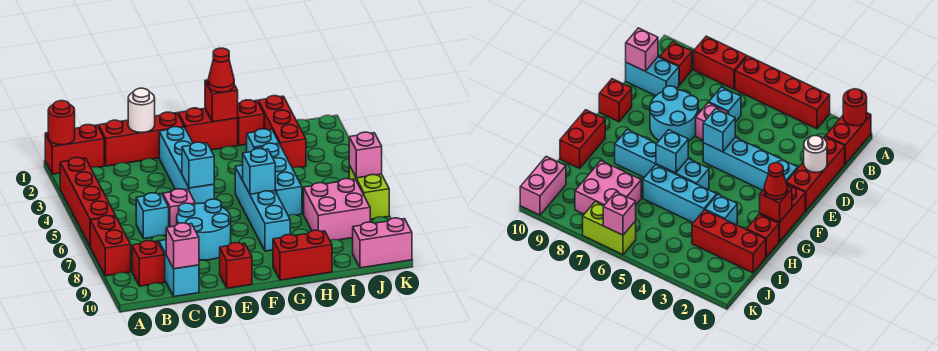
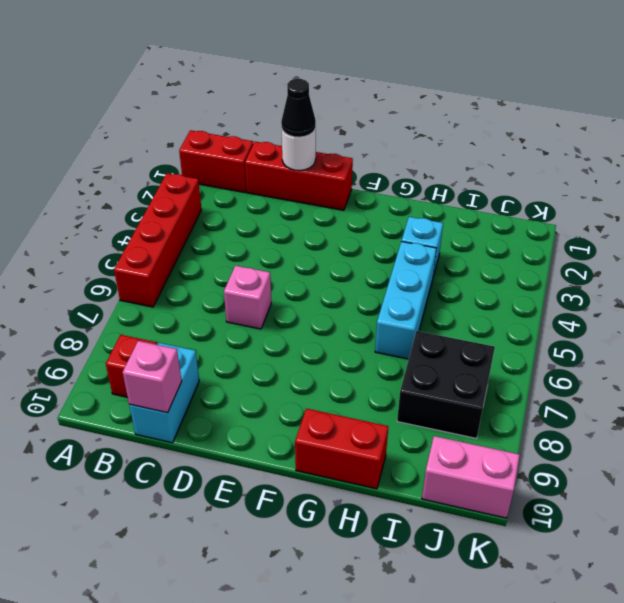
black 1x1 cone [281,79,316,137] -> none
black 2x2 brick [397,331,495,439] -> pink 2x2 brick [304,179,370,240]
none -> red 1x2 brick [90,216,131,276]
none -> cyan 1x1 brick [136,193,169,239]
none -> cyan 2x2 round brick [177,199,231,260]

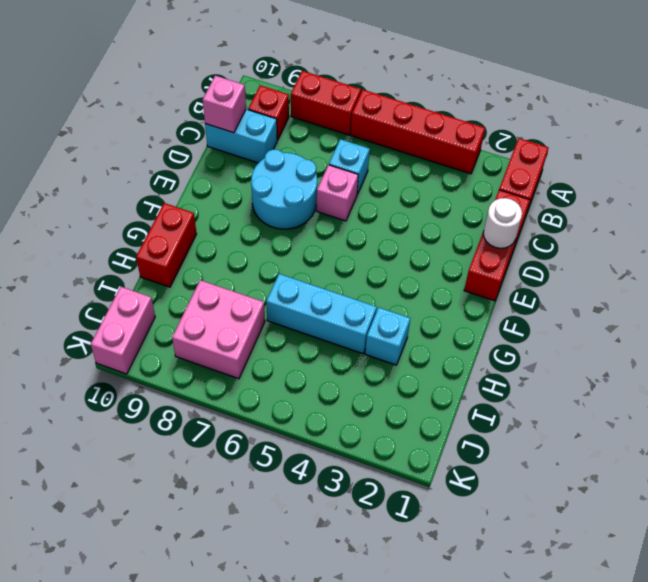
none -> cyan 1x4 brick [159,127,214,204]
none -> red 1x1 brick [220,243,252,288]
none -> red 1x2 brick [178,108,238,150]

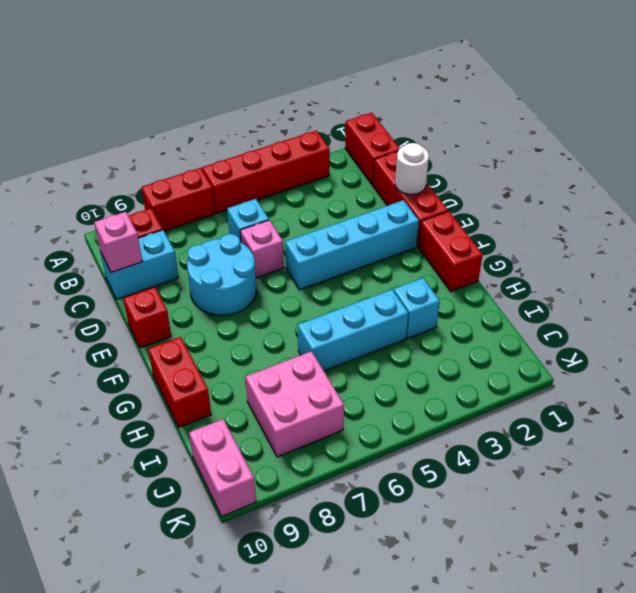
none -> cyan 1x4 brick [235,165,290,251]
none -> red 1x1 brick [238,100,264,146]
none -> red 1x3 brick [258,96,306,168]

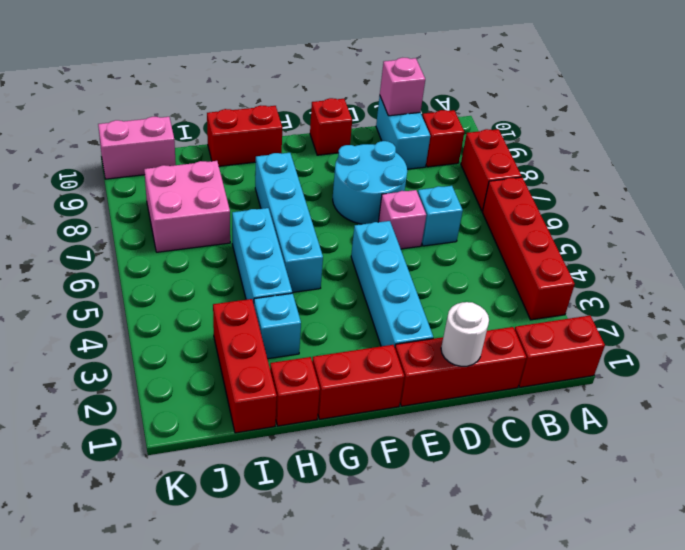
none -> lime 1x2 brick [349,165,389,219]
none -> red 1x1 round brick [48,101,75,145]
none -> cyan 1x1 brick [182,142,214,188]

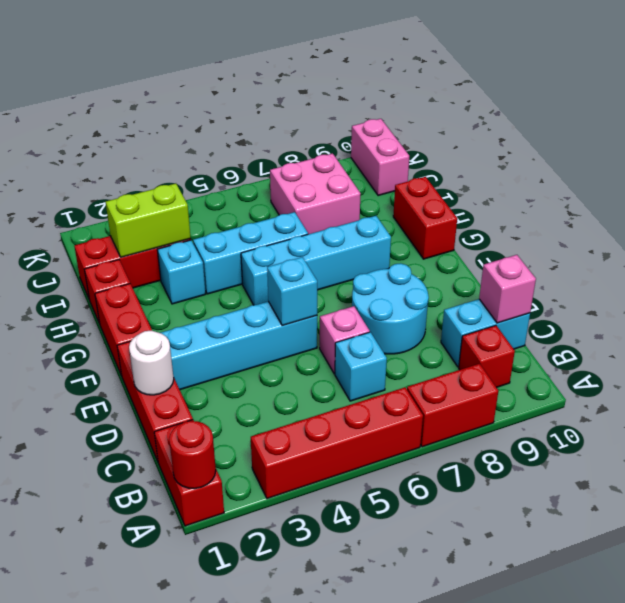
lime 1x2 brick [106,184,191,257] -> lime 1x2 brick moved to [349,165,389,219]
none -> red 1x1 brick [220,243,252,288]
none -> red 1x1 brick [205,80,238,122]
none -> cyan 1x1 brick [243,149,275,194]

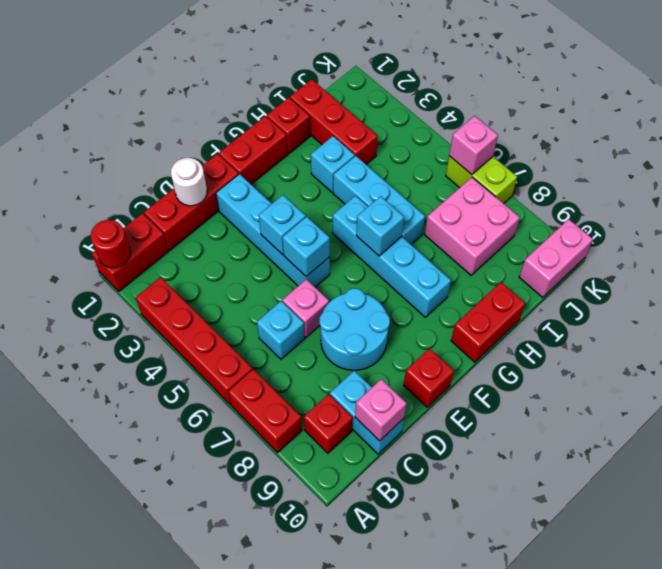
cyan 1x1 brick [259,195,306,255] -> none
none -> red 1x1 brick [205,80,238,122]
none -> red 1x1 cone [208,48,234,92]

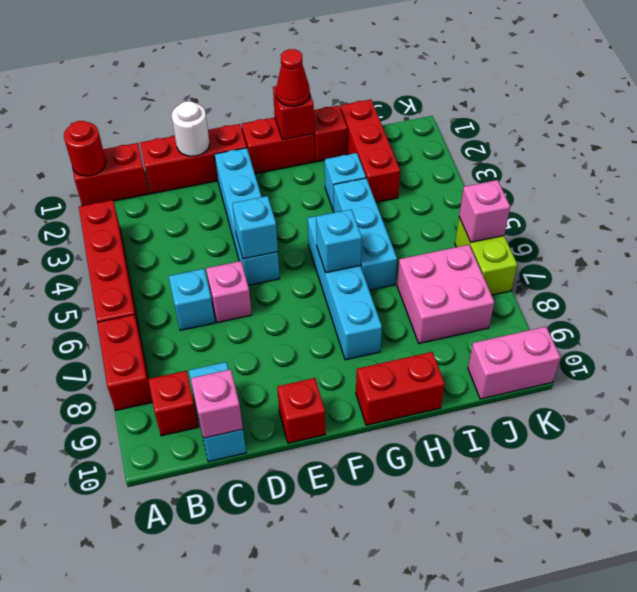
none -> cyan 2x2 round brick [177,199,231,260]

